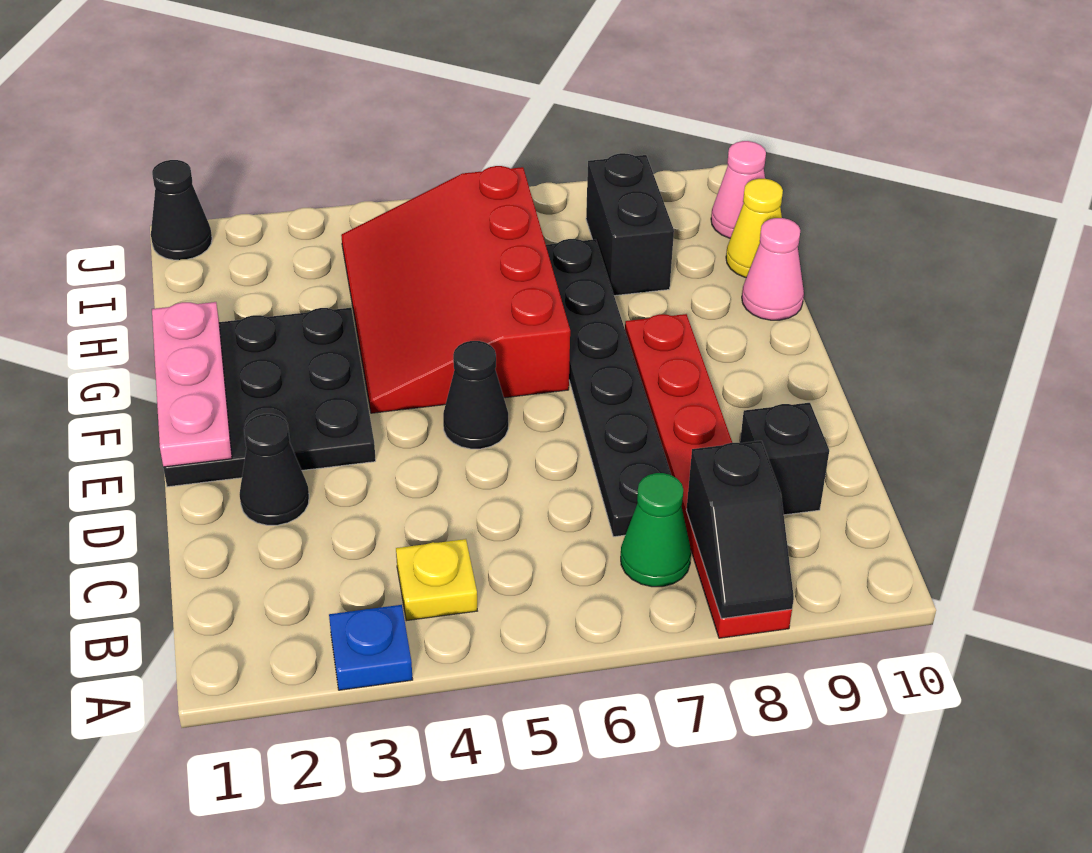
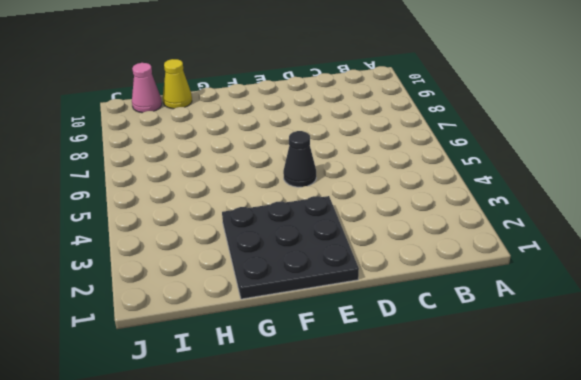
none -> blue 1x1 plate [329,605,413,690]
none -> red 1x6 plate [625,314,792,638]
none -> yellow 1x1 plate [396,539,477,621]

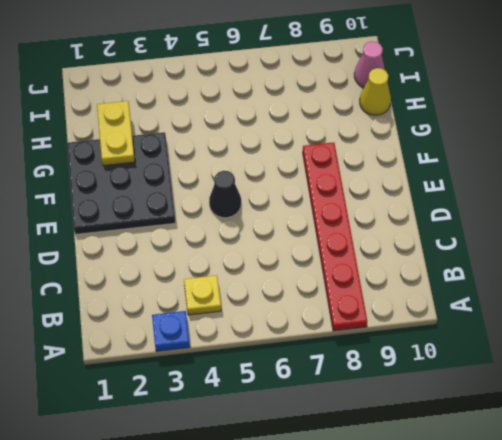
yellow 1x2 plate [97,101,135,166] -> none
none -> green 1x1 cone [621,473,691,587]
none -> black 1x6 plate [546,239,671,537]
none -> black 1x1 brick [740,403,829,515]

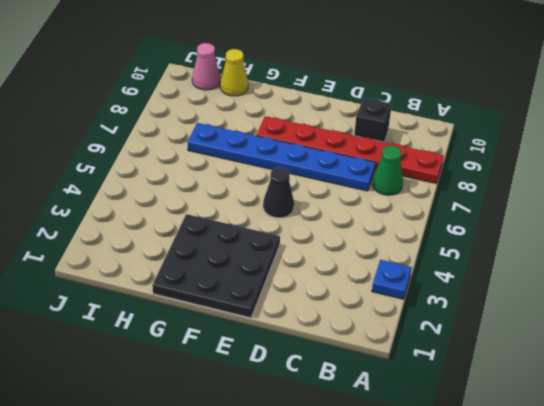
blue 1x6 plate [187,123,376,191] -> black 1x6 plate [546,239,671,537]
none -> yellow 1x1 plate [396,539,477,621]
none -> black 1x1 cone [240,414,309,525]
none -> red 3x4 slope [341,166,570,413]

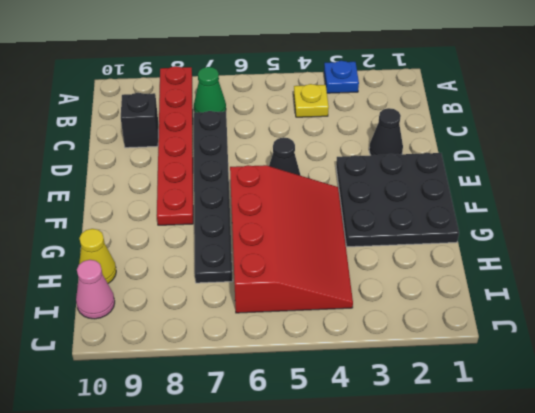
none -> pink 1x1 cone [742,218,804,320]
none -> black 1x2 brick [586,153,674,296]
none -> black 1x1 cone [151,160,212,260]

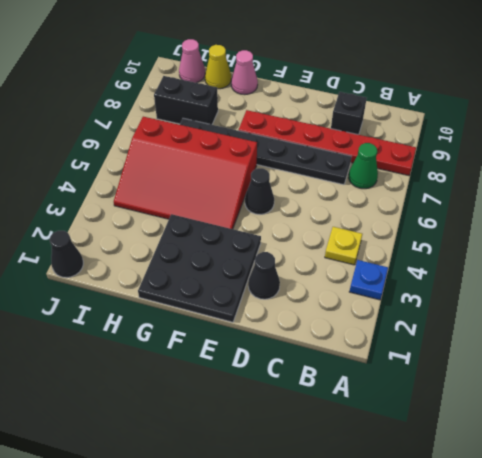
none -> black 1x2 slope [686,441,794,619]
none -> pink 1x3 plate [152,302,232,467]

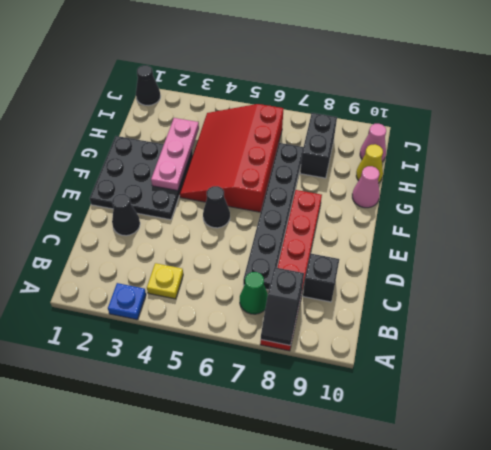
pink 1x3 plate [151,118,199,191] -> pink 1x3 plate moved to [152,302,232,467]

